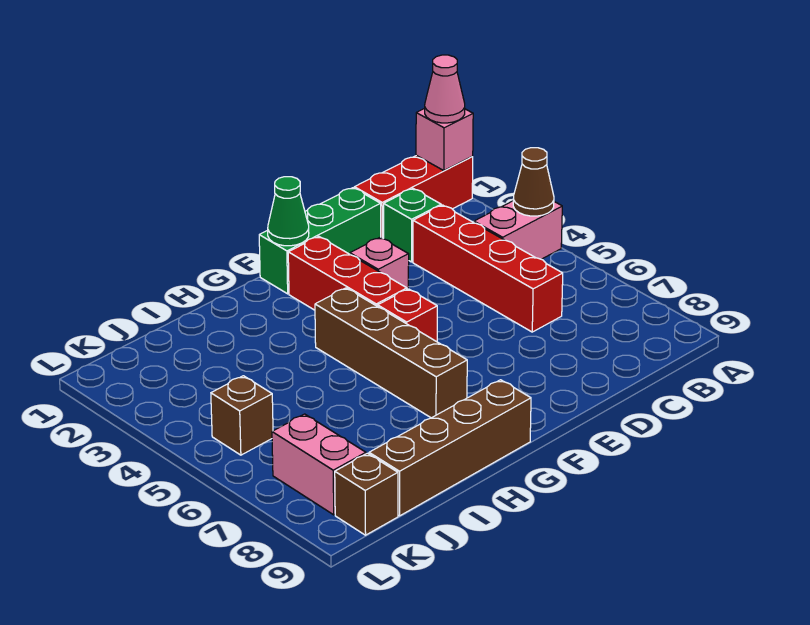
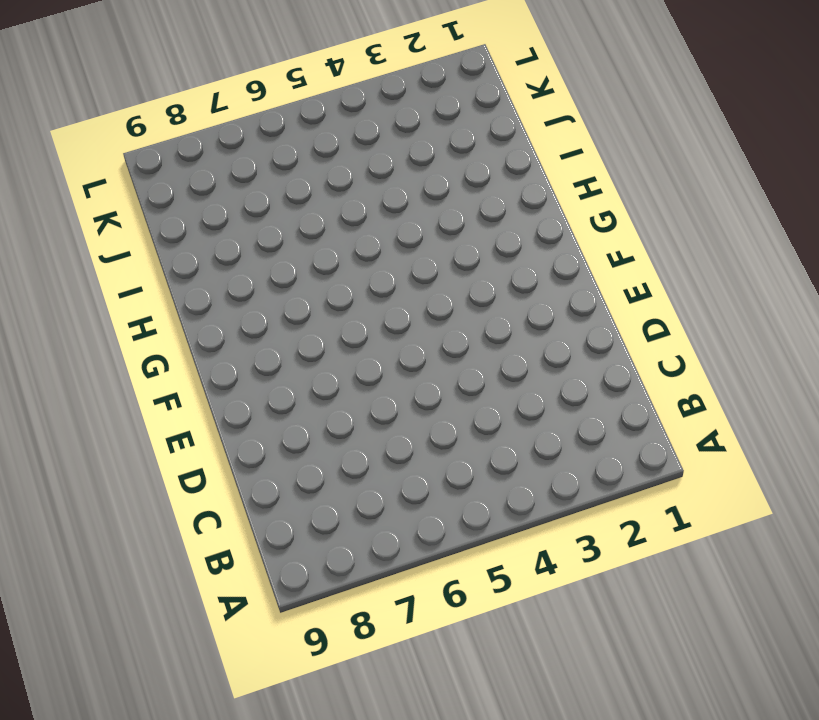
none -> red 1x3 brick [354,155,473,239]
none -> pink 1x2 brick [474,201,562,259]
none -> green 1x1 brick [384,189,441,262]

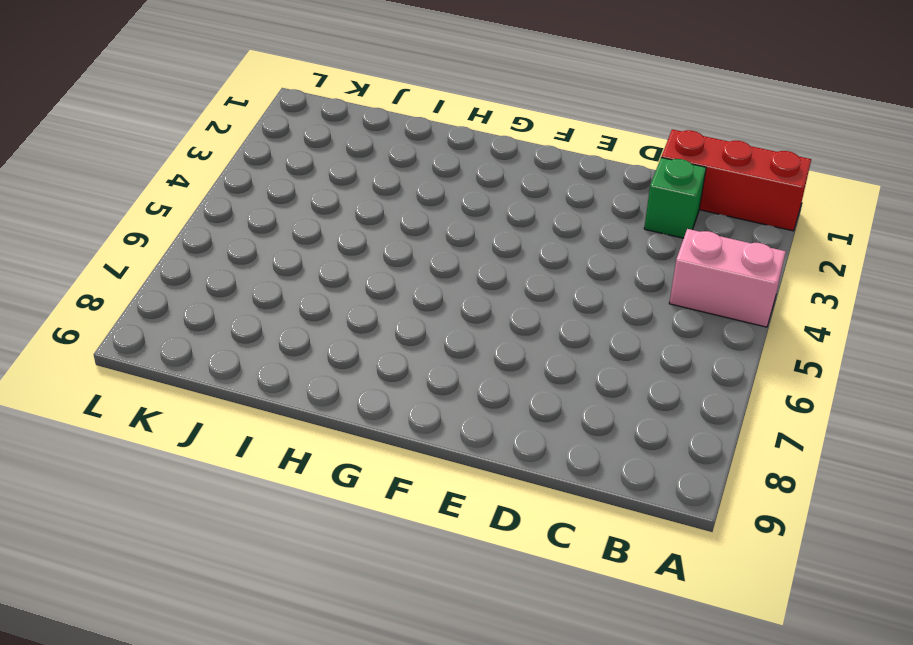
none -> red 1x4 brick [413,205,563,332]
none -> green 1x3 brick [259,188,381,294]
none -> pink 1x1 brick [350,237,409,289]

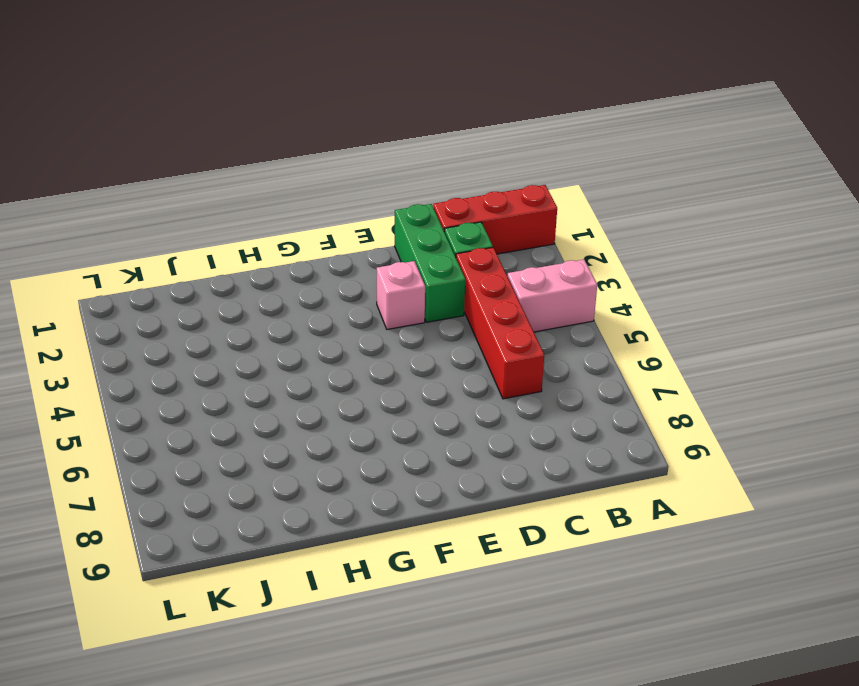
green 1x3 brick [395,204,465,322] -> green 1x3 brick turned to [259,188,381,294]
none -> red 1x3 brick [288,236,407,310]
none -> red 1x1 brick [378,289,437,342]
none -> brown 1x4 brick [315,288,467,418]

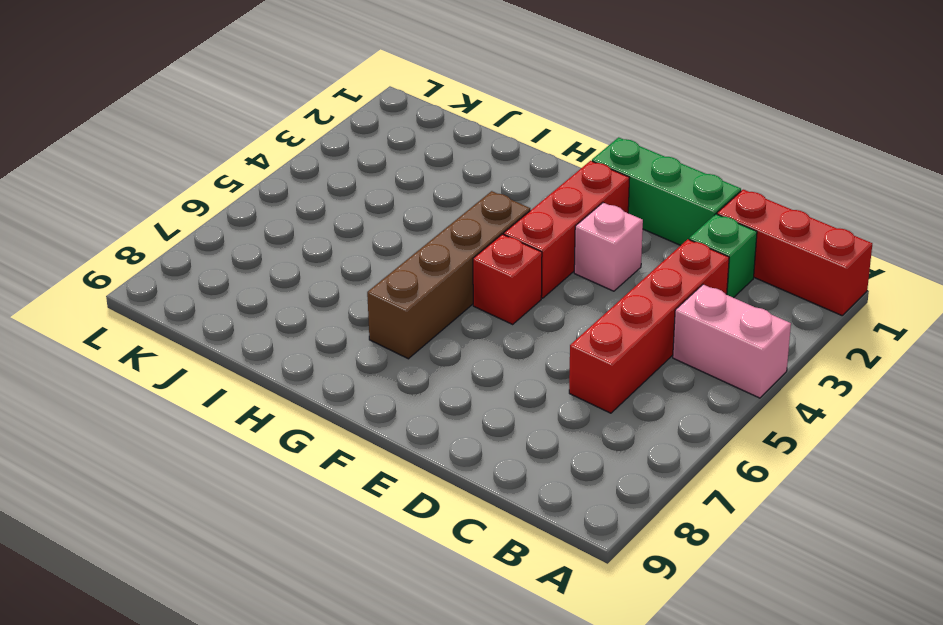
none -> brown 1x4 brick [369,380,531,516]
none -> brown 1x1 brick [211,376,273,455]
none -> pink 1x2 brick [272,414,366,515]

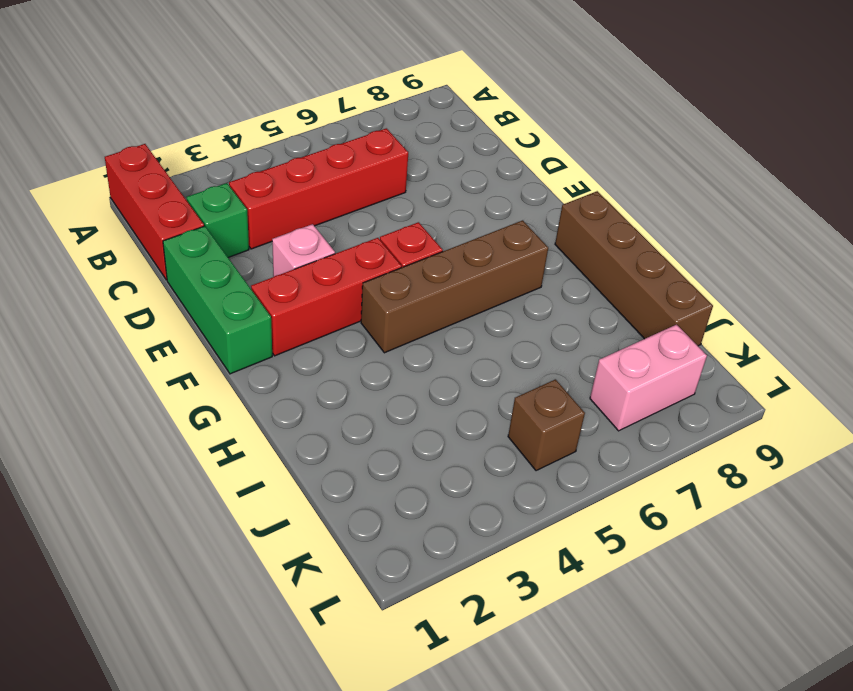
none -> pink 1x2 brick [474,201,562,259]
none -> brown 1x1 brick [335,453,398,535]
none -> pink 1x1 brick [416,108,473,171]

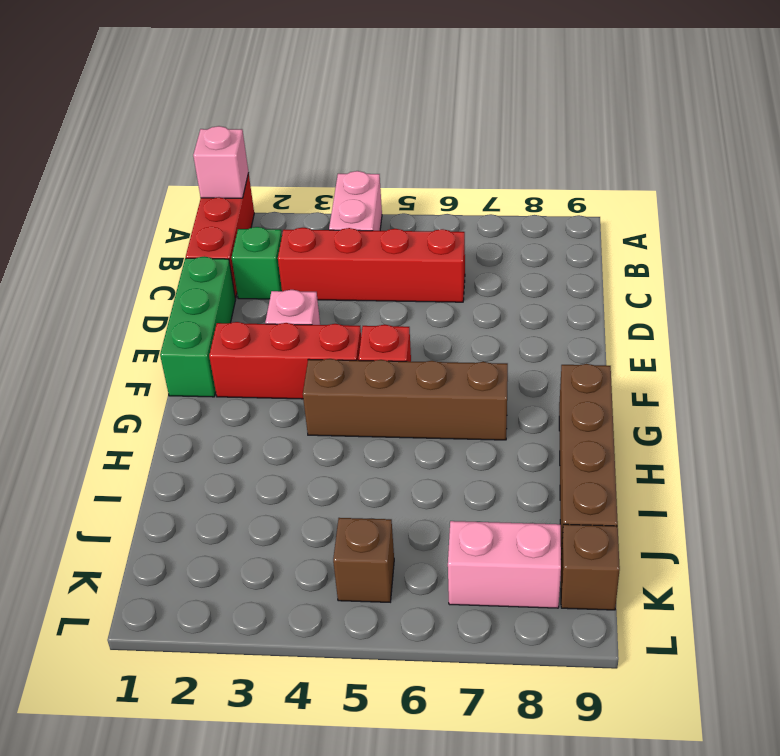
none -> brown 1x1 cone [513,148,554,216]
none -> green 1x1 cone [268,177,309,246]
none -> pink 1x1 cone [425,55,465,123]

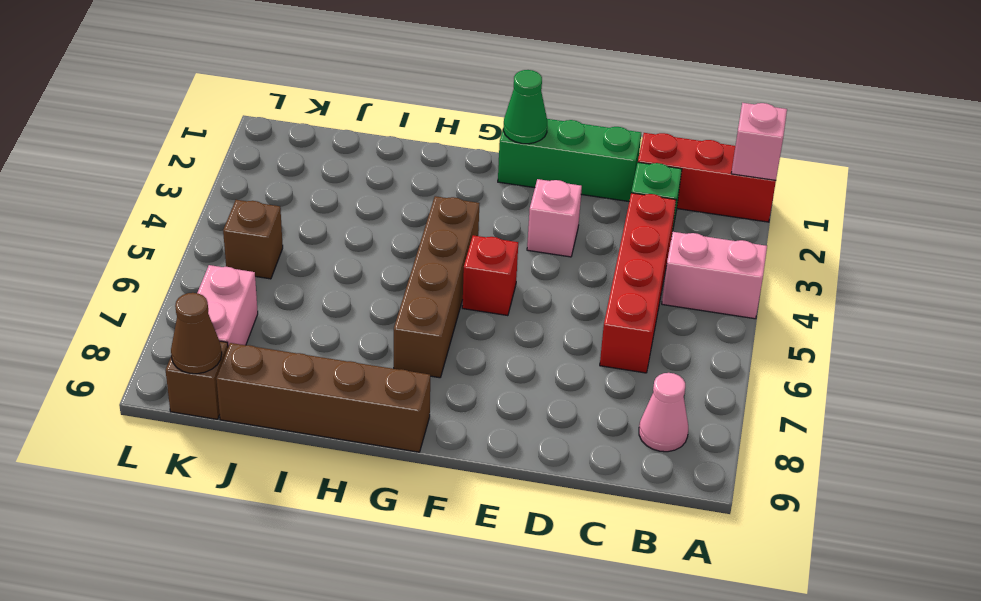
pink 1x1 cone [639,373,688,452] -> pink 1x1 cone moved to [425,55,465,123]
brown 1x1 cone [171,293,222,374] -> brown 1x1 cone moved to [513,148,554,216]
none -> red 1x3 brick [288,236,407,310]

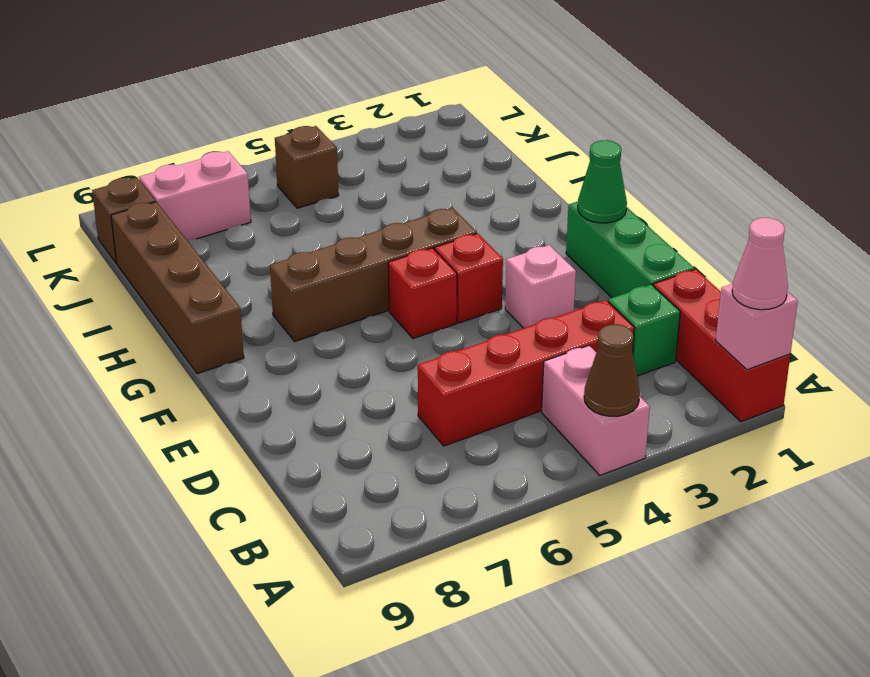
red 1x1 brick [435,233,503,323] -> red 1x3 brick [288,236,407,310]

